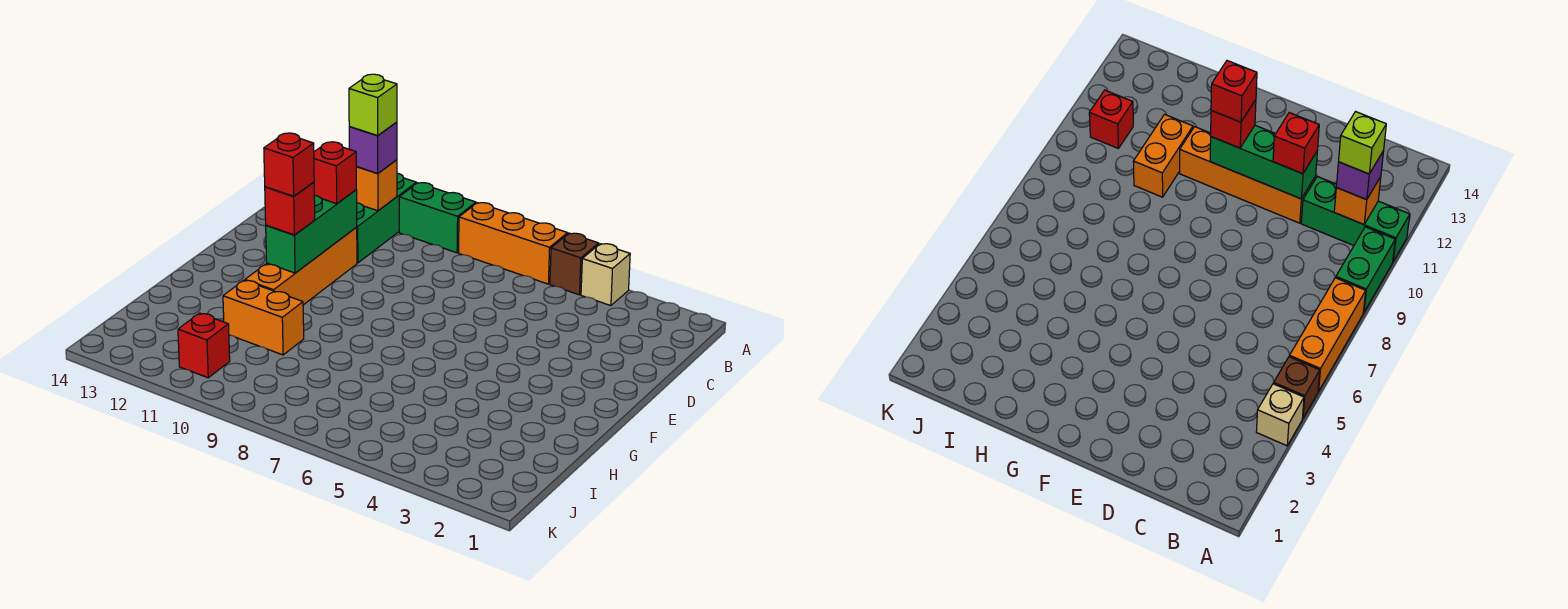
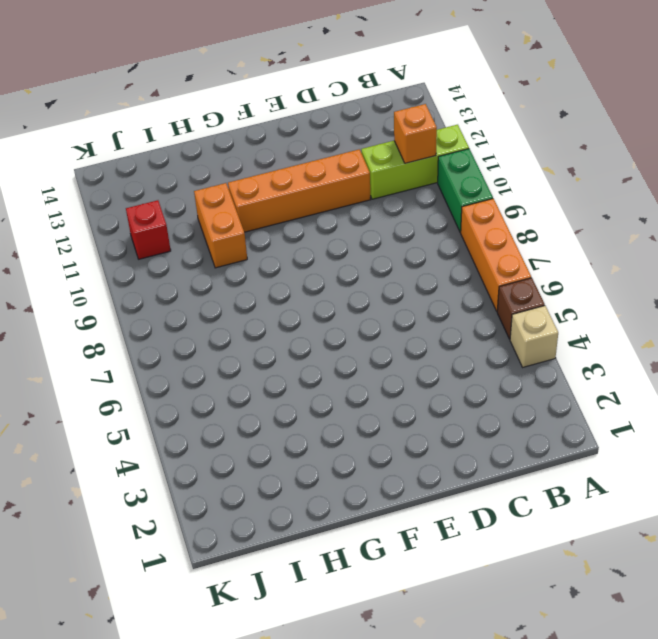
lime 1x3 brick [361,125,469,199] -> green 1x3 brick [357,173,416,263]
none -> green 1x3 brick [266,190,357,273]
none -> purple 1x1 brick [349,122,397,173]
none -> red 1x1 brick [314,142,356,204]

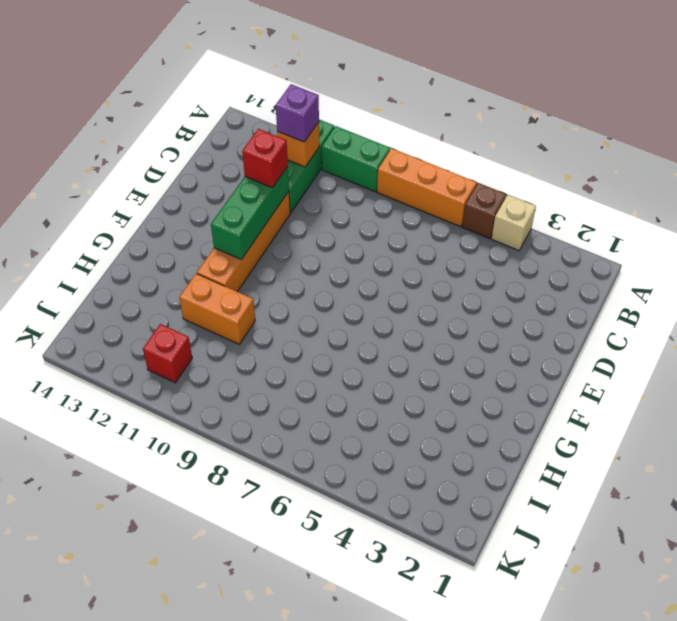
none -> red 1x1 brick [265,182,315,235]
none -> lime 1x1 brick [349,74,397,136]
none -> red 1x1 brick [264,133,314,196]

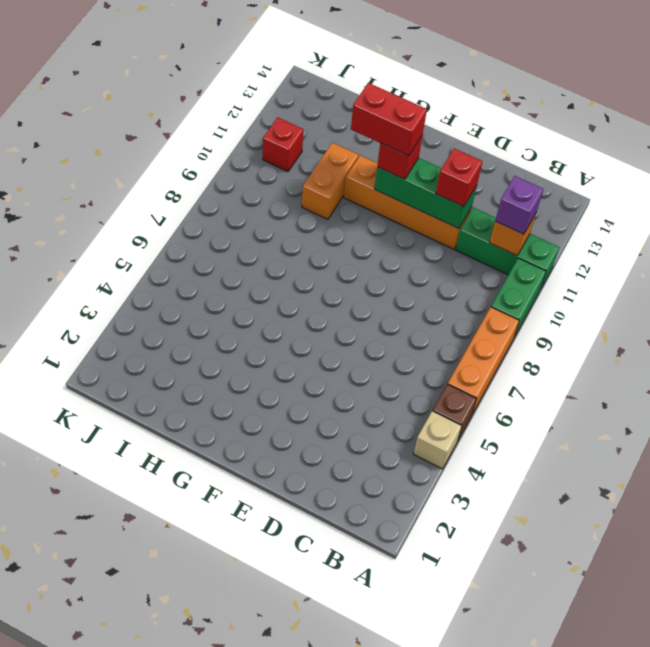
red 1x2 brick [351,83,427,156] -> red 1x1 brick [264,133,314,196]
none -> lime 1x1 brick [349,74,397,136]

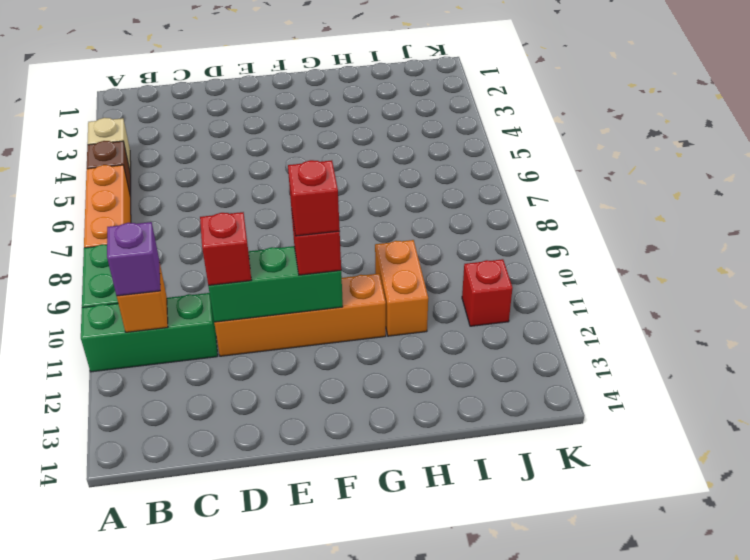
none -> lime 1x1 brick [349,74,397,136]

